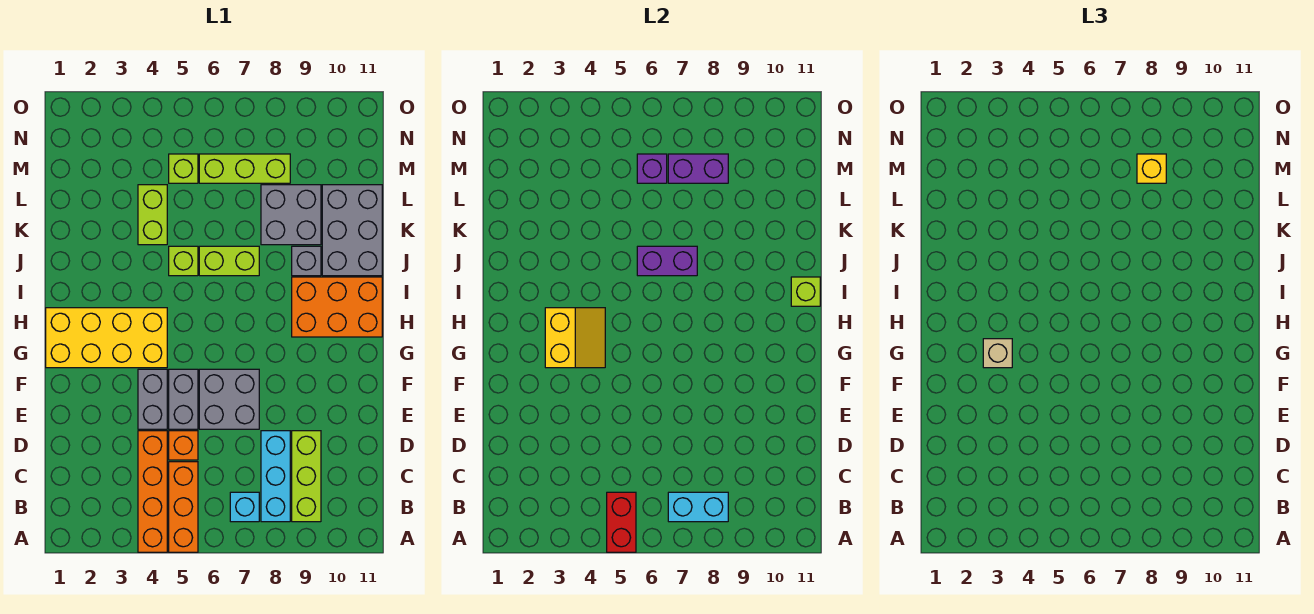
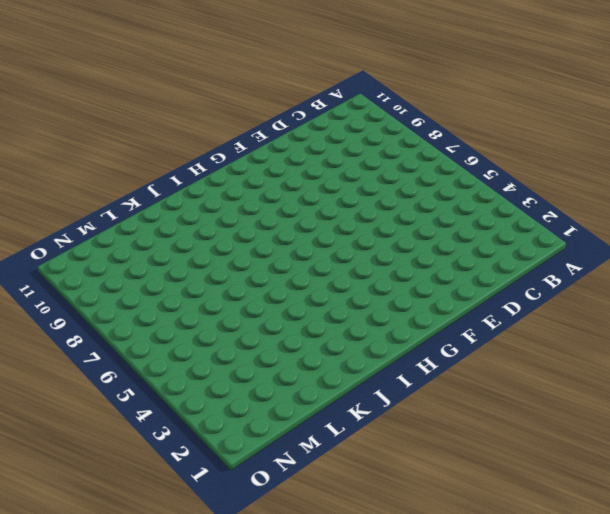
none -> orange 1x4 brick [138,431,167,552]
none -> orange 1x3 brick [169,462,198,552]
none -> cyan 1x1 brick [230,492,259,522]

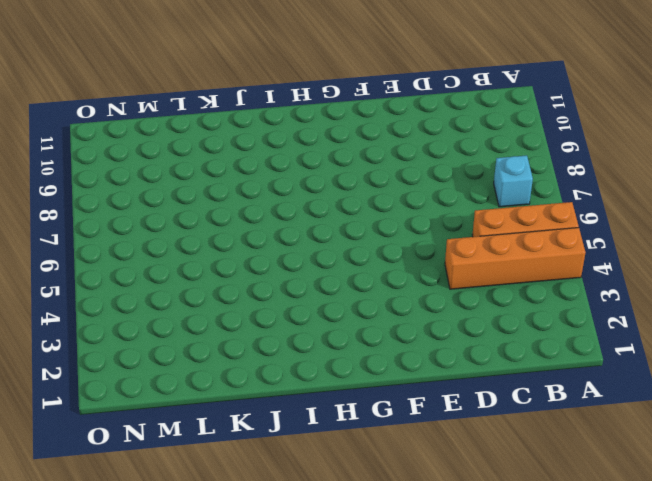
none -> cyan 1x3 brick [261,431,290,522]
none -> lime 1x3 brick [292,431,321,522]
none -> orange 1x1 brick [169,431,198,460]

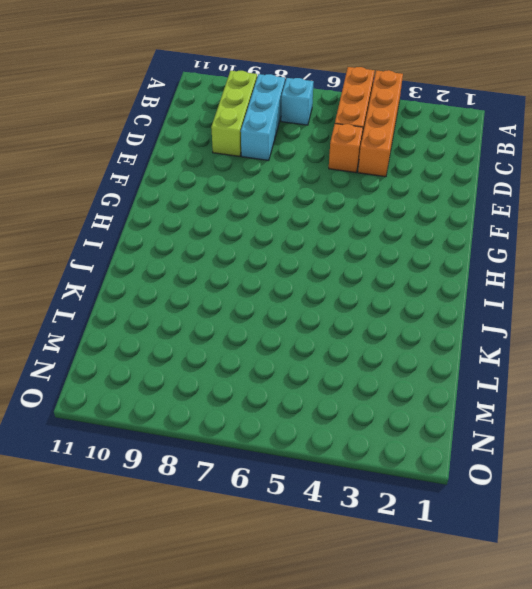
none -> grey 1x2 brick [138,369,167,429]
none -> grey 1x2 brick [169,369,198,429]
none -> grey 2x2 brick [199,369,259,429]

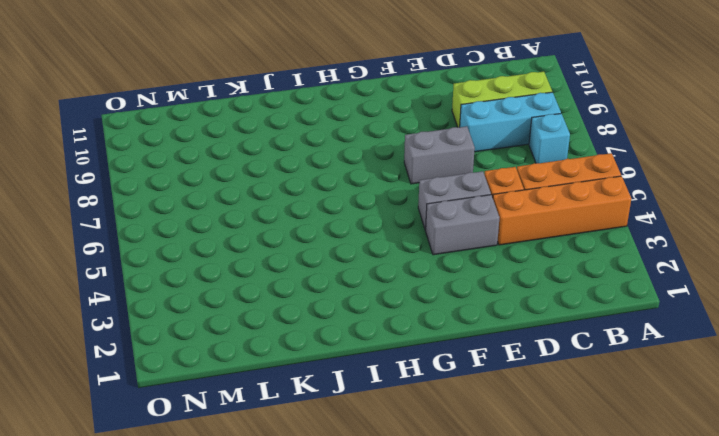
grey 1x2 brick [404,126,475,184] -> grey 2x2 brick [199,369,259,429]
none -> yellow 2x4 brick [46,308,167,368]
none -> orange 2x3 brick [292,277,382,337]
none -> lime 1x1 brick [169,246,198,276]

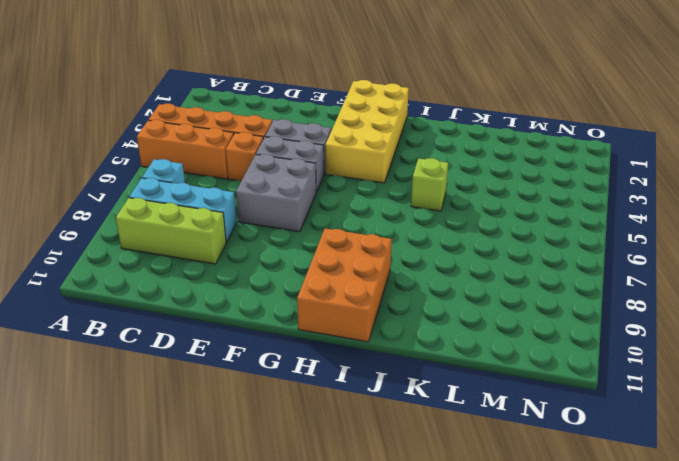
none -> lime 1x2 brick [199,246,259,276]
none -> grey 1x1 brick [292,246,321,276]
none -> grey 2x3 brick [322,185,382,276]

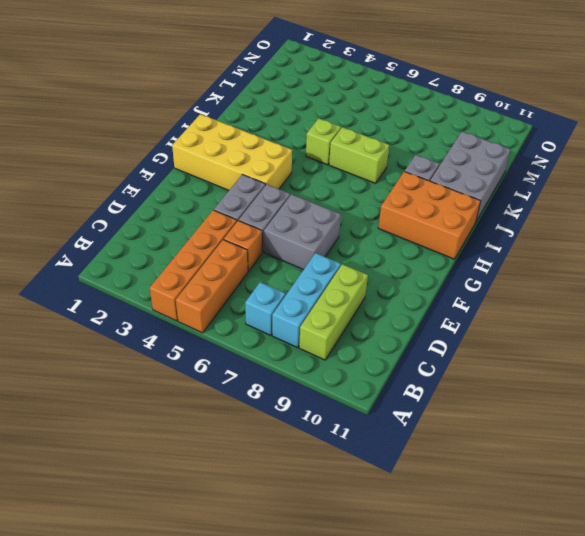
none -> lime 1x2 brick [138,185,167,245]
none -> grey 2x2 brick [261,185,321,245]
none -> lime 1x1 brick [169,154,198,183]

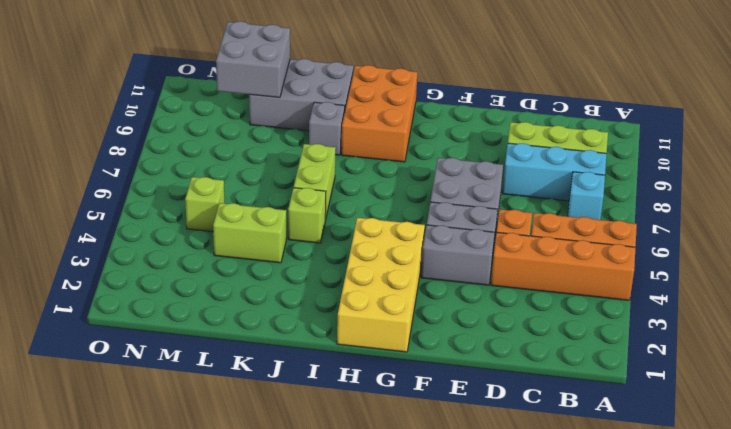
grey 2x2 brick [216,21,290,98] -> grey 2x2 brick moved to [261,185,321,245]
none -> lime 1x3 brick [199,154,290,183]
none -> red 1x2 brick [607,492,636,552]
none -> cyan 1x2 brick [668,492,728,522]

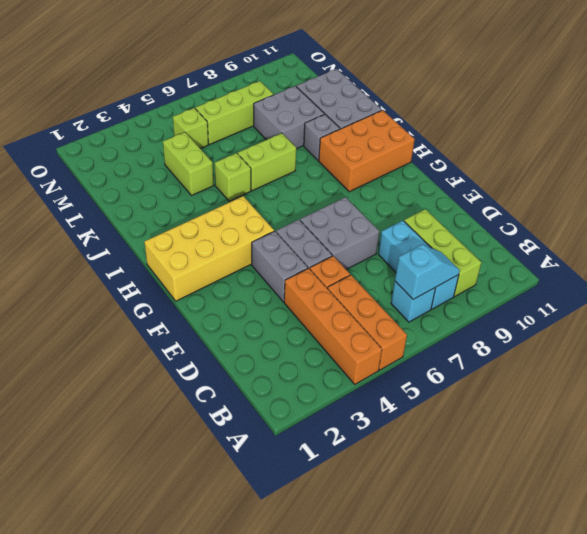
cyan 1x2 slope [395,245,460,299] -> cyan 1x2 brick [668,492,728,522]
none -> red 1x2 brick [607,492,636,552]
none -> yellow 2x2 slope [545,308,605,368]
none -> lime 1x1 brick [791,277,820,306]

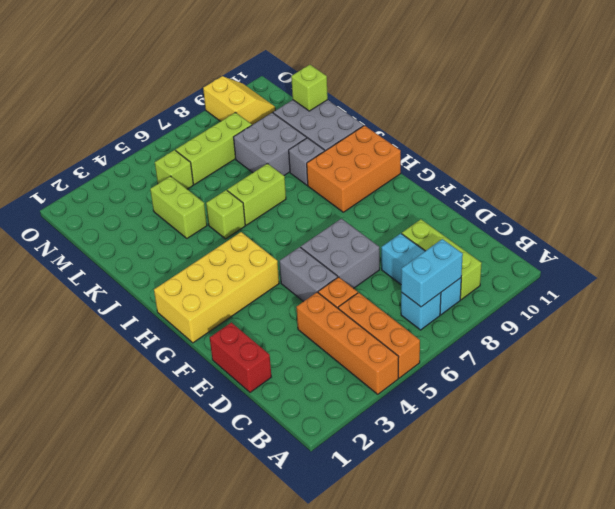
red 1x2 brick [210,323,271,392] -> red 1x2 brick moved to [607,492,636,552]
lime 1x1 brick [291,65,328,111] -> lime 1x1 brick moved to [791,277,820,306]
yellow 2x2 slope [203,76,275,125] -> yellow 2x2 slope moved to [545,308,605,368]
none -> grey 1x2 brick [138,369,167,429]
none -> purple 1x2 brick [637,246,697,276]
none -> purple 1x1 brick [637,154,667,183]

